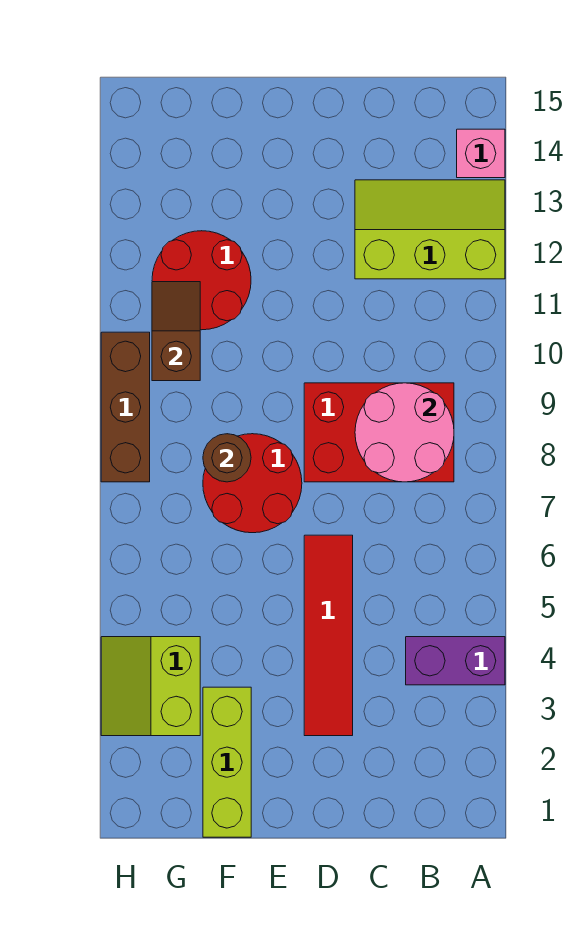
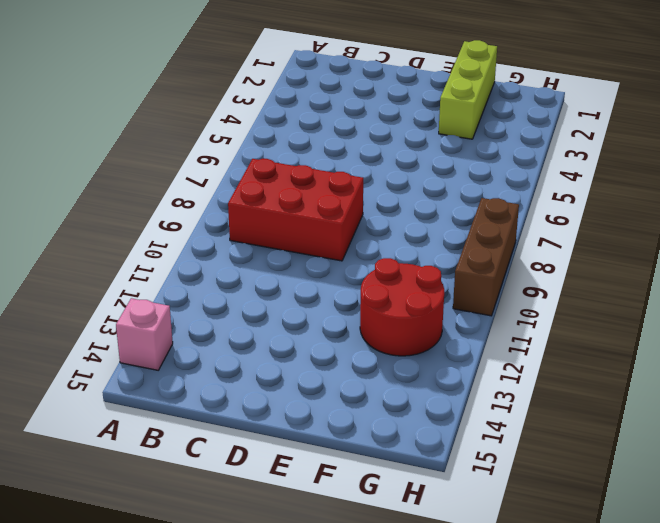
none -> purple 1x2 brick [406,637,505,685]
none -> lime 2x3 slope [355,180,505,279]
none -> red 1x4 tile [304,535,353,736]

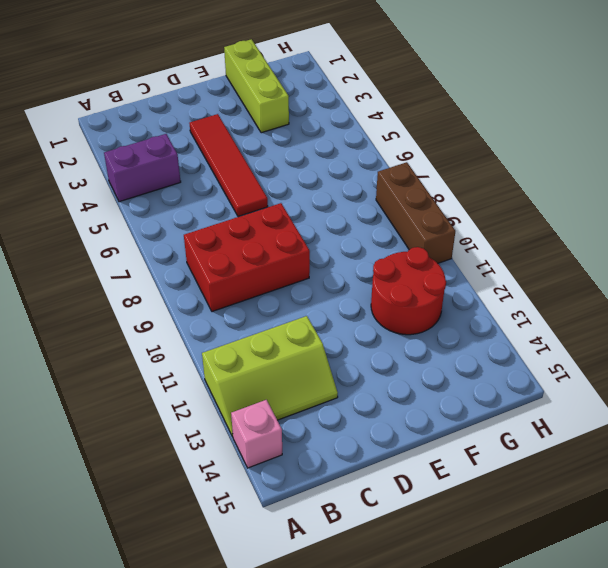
none -> red 2x2 round brick [203,434,302,533]
none -> lime 2x2 slope [101,637,200,736]
none -> pink 2x2 round brick [355,383,454,482]

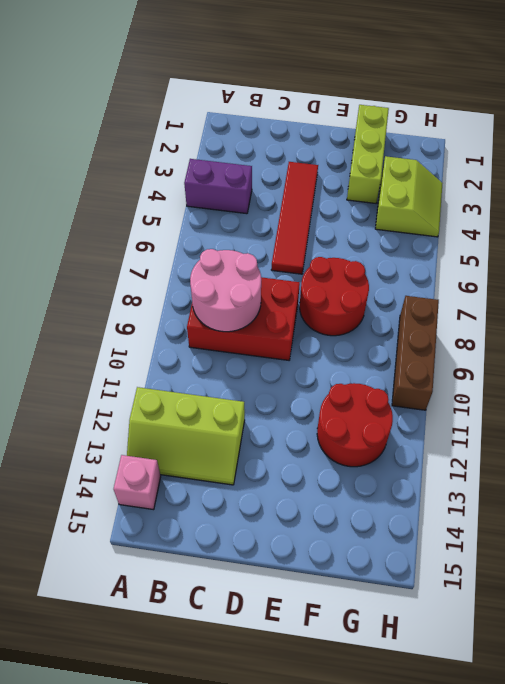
none -> brown 1x1 round brick [203,434,251,482]
none -> brown 1x2 slope [152,282,200,381]

